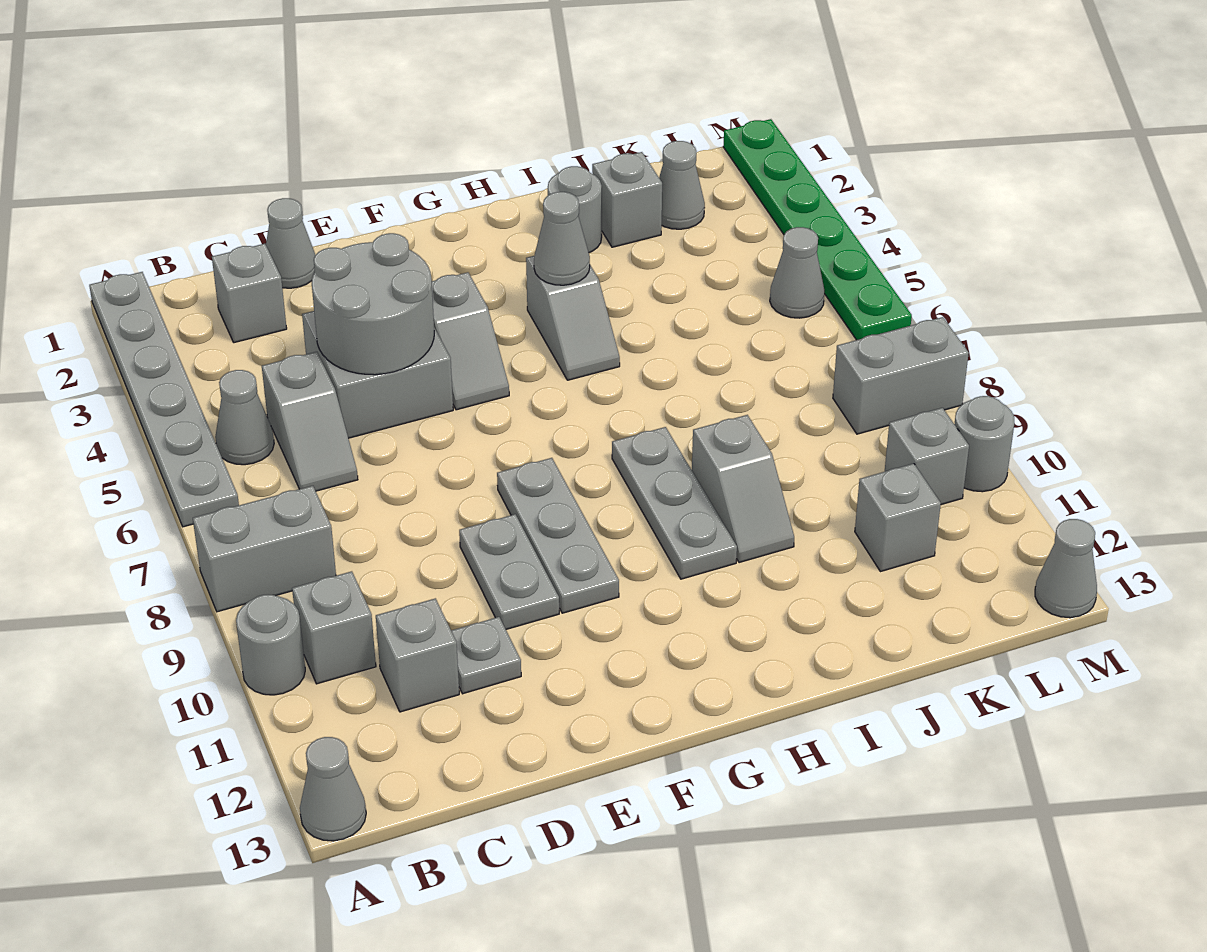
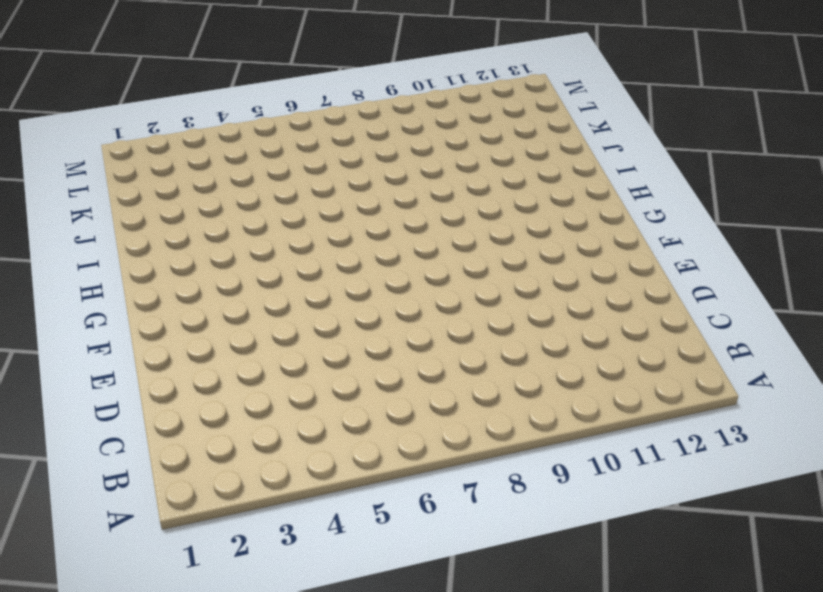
none -> grey 1x6 plate [89,272,239,527]
none -> grey 1x2 brick [193,486,336,612]
none -> grey 1x1 round brick [236,595,305,695]
none -> grey 1x1 cone [300,737,366,841]

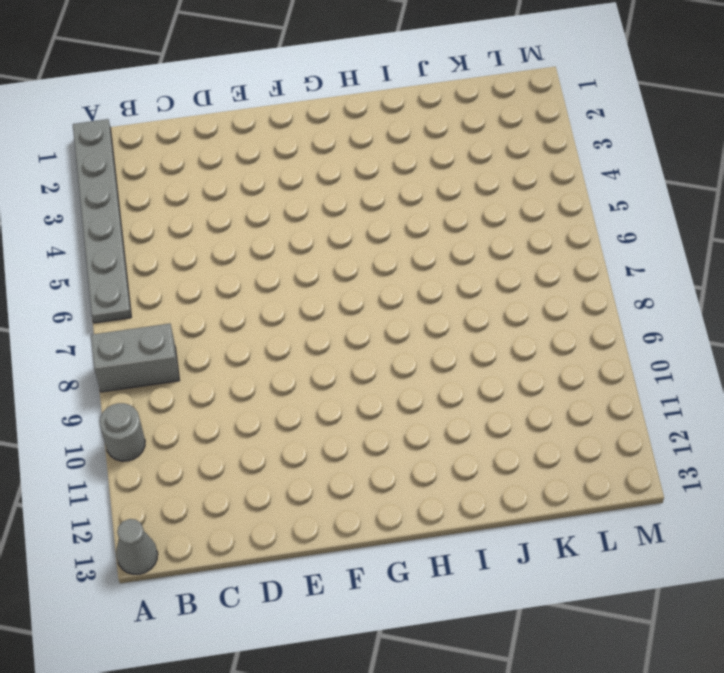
none -> grey 1x1 cone [215,370,274,465]
none -> grey 1x1 brick [292,571,376,684]
none -> grey 1x1 brick [212,244,287,343]
none -> grey 1x2 slope [262,352,358,491]

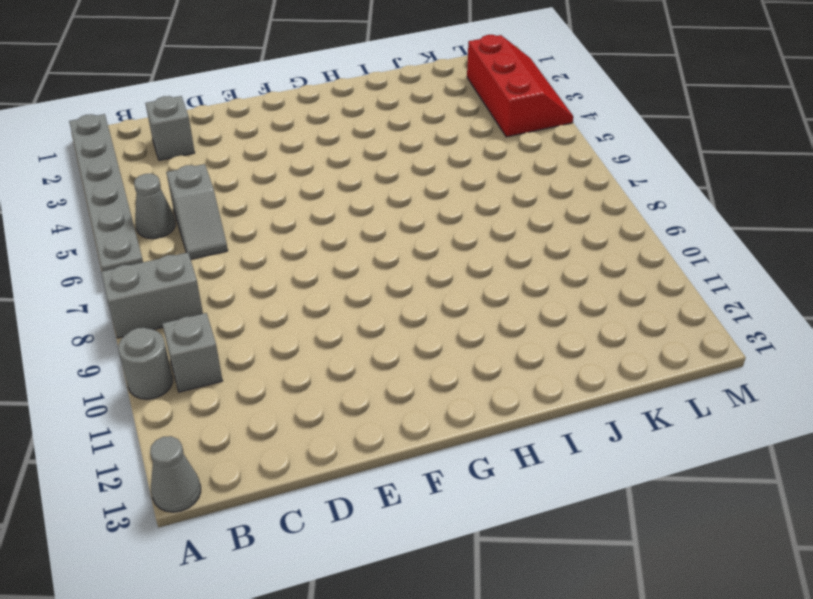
red 2x3 slope [467,35,573,137] -> green 1x6 plate [723,119,912,340]
none -> grey 1x1 brick [376,598,459,712]
none -> grey 1x1 cone [266,198,315,288]
none -> grey 2x2 brick [302,311,453,438]
none -> grey 1x1 plate [451,617,521,694]

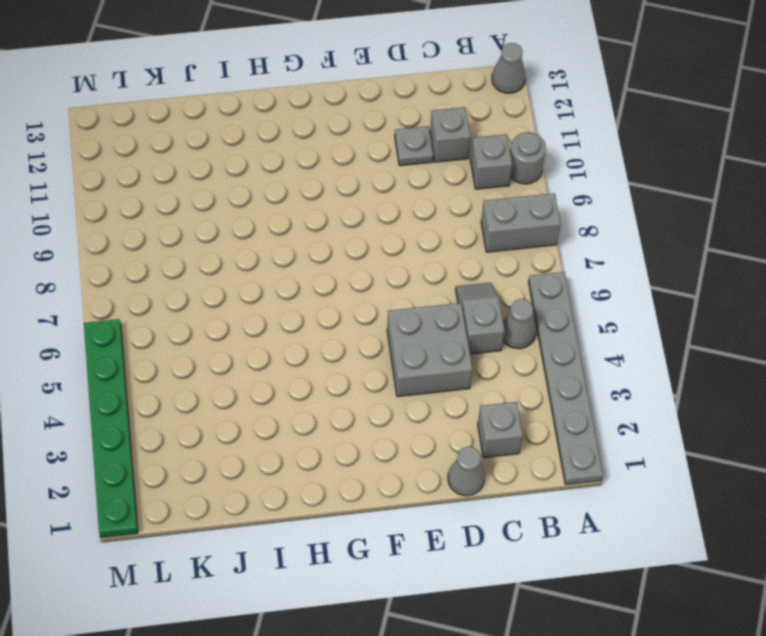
none -> grey 1x2 plate [459,514,559,629]
none -> grey 1x2 slope [432,272,509,410]
none -> grey 1x3 plate [497,458,619,613]
none -> grey 1x2 slope [526,256,620,380]

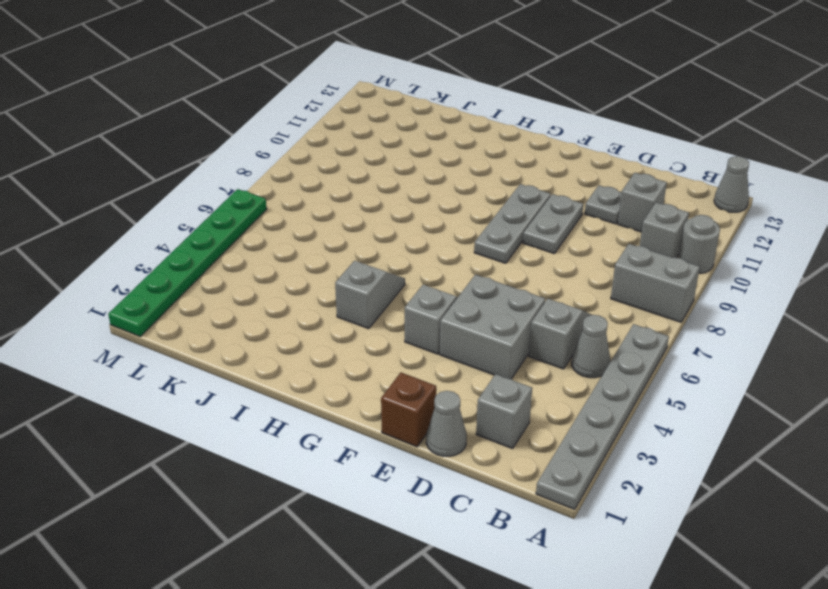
brown 1x1 brick [381,373,436,447] -> none
none -> grey 1x3 plate [612,427,737,579]
none -> grey 1x1 round brick [548,166,602,253]
none -> grey 1x2 slope [692,415,794,563]
none -> grey 1x1 brick [592,152,662,247]

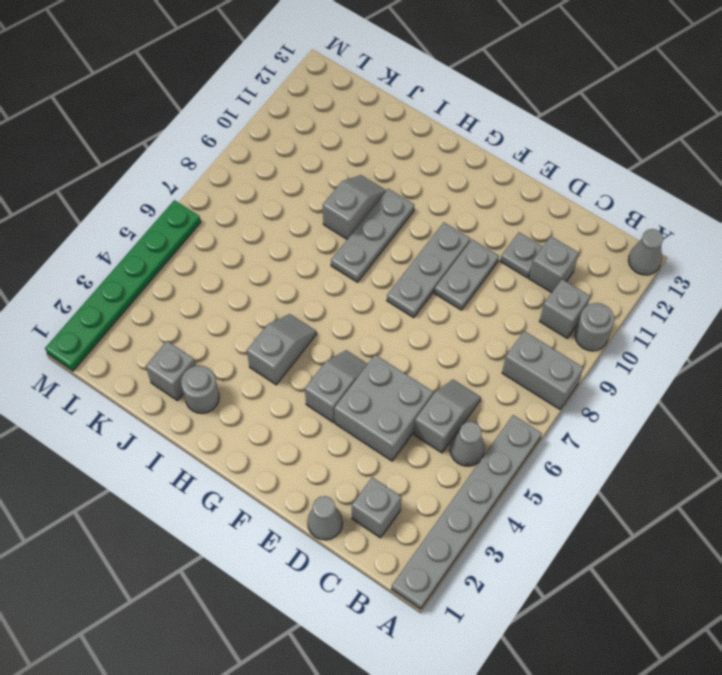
none -> grey 1x1 cone [659,141,705,229]
none -> grey 1x1 brick [855,464,941,572]
none -> grey 1x1 cone [770,227,825,318]
none -> grey 1x2 brick [833,317,969,434]

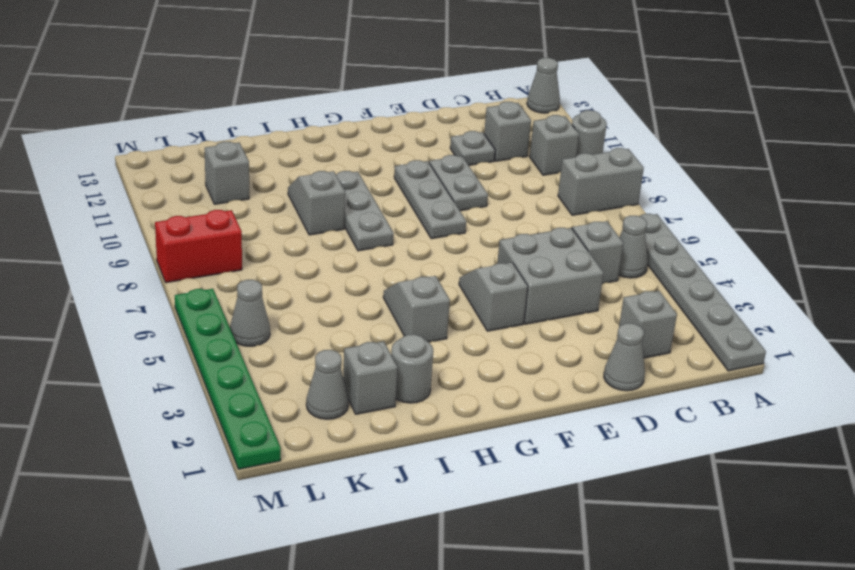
red 1x2 brick [155,210,242,283] -> grey 1x2 brick [833,317,969,434]
none -> grey 1x1 brick [885,408,969,505]
none -> grey 1x1 round brick [954,396,1014,492]
none -> grey 1x1 cone [1035,519,1097,618]
none -> grey 2x2 round brick [312,233,434,375]

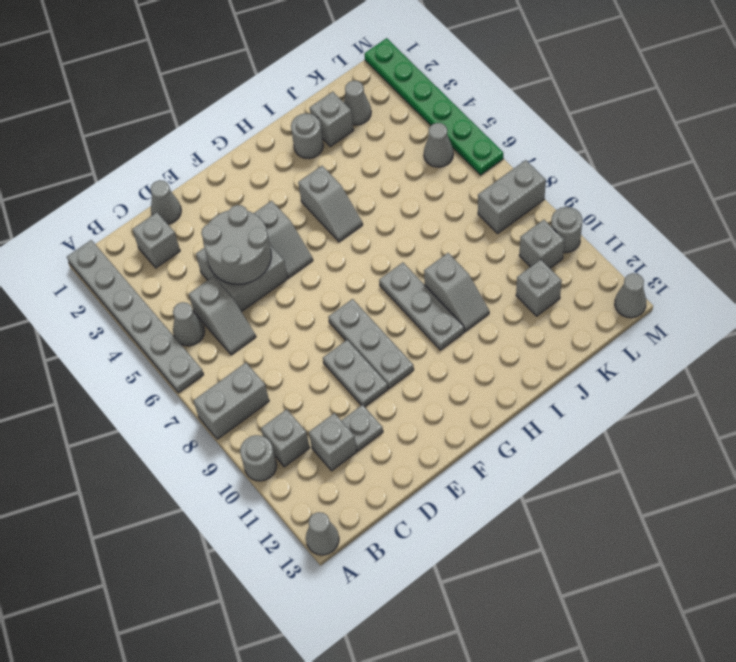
none -> grey 1x1 cone [534,192,590,285]

